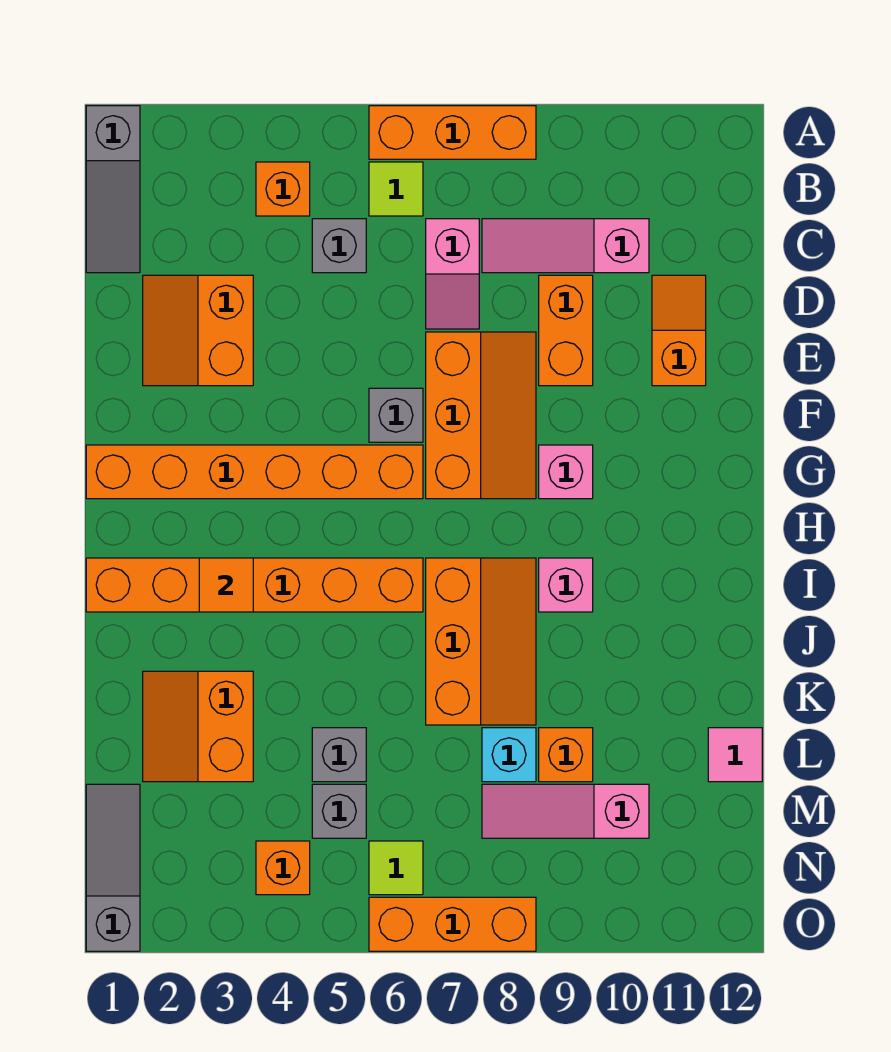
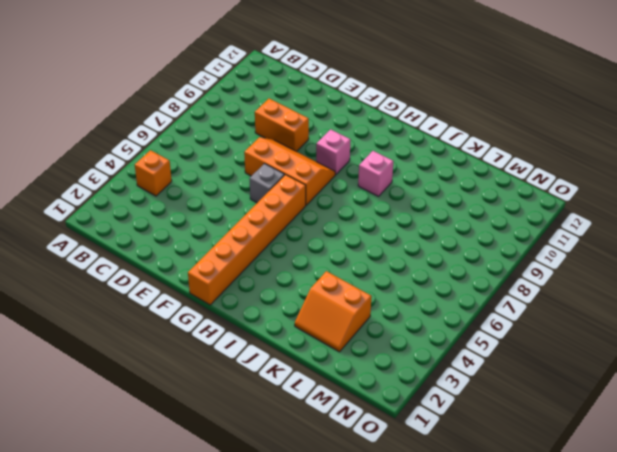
none -> grey 1x3 slope [86,106,140,273]
none -> orange 1x3 brick [369,106,536,159]
none -> lime 1x1 tile [369,162,423,216]

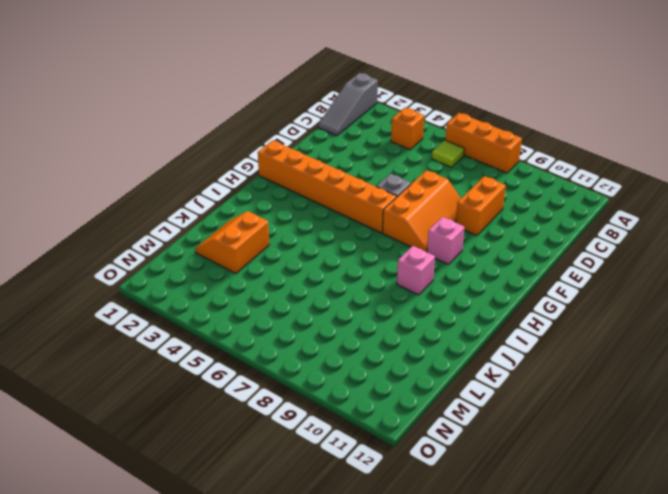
none -> grey 1x1 brick [312,219,366,273]
none -> pink 1x2 slope [426,219,479,329]
none -> pink 1x3 slope [482,219,649,273]

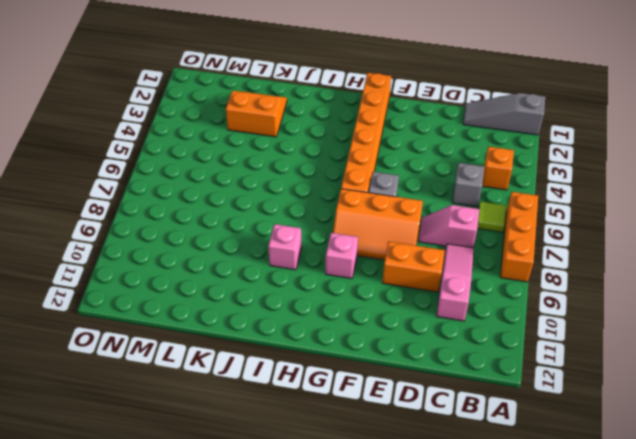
none -> orange 2x2 slope [143,275,253,386]
none -> orange 1x2 slope [652,275,706,386]
none -> orange 1x6 brick [86,558,423,612]

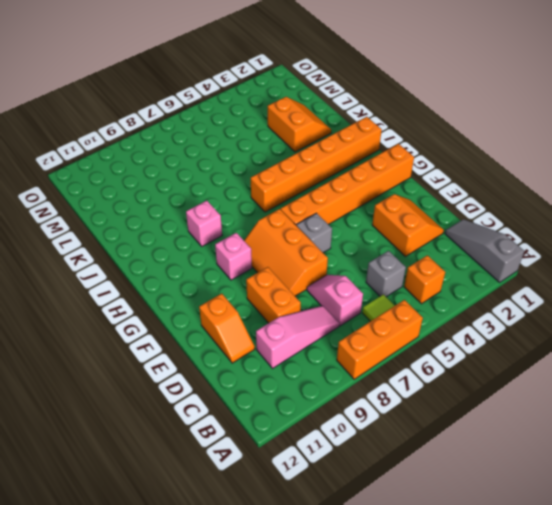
none -> orange 2x3 slope [426,558,536,725]
none -> grey 1x1 brick [312,728,366,782]
none -> cyan 1x1 brick [482,728,536,782]

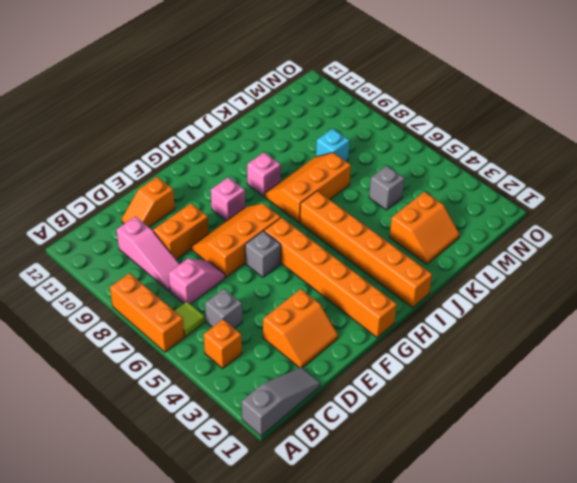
none -> orange 1x1 brick [539,728,593,782]
none -> pink 1x1 tile [708,728,762,782]
none -> grey 1x3 slope [86,784,140,951]

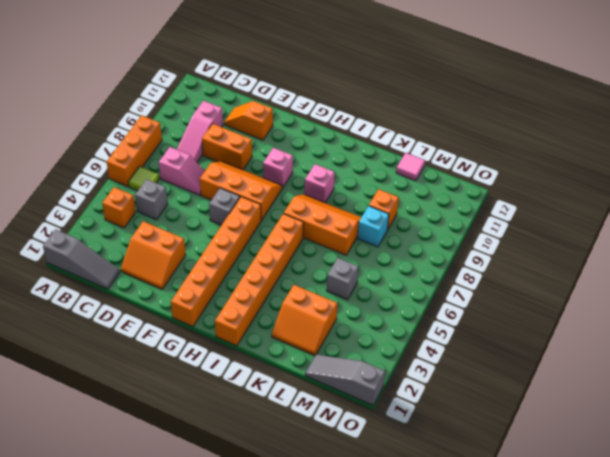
none -> grey 1x1 brick [312,784,366,838]
none -> pink 1x3 slope [482,784,649,838]
none -> orange 1x1 brick [256,841,310,895]

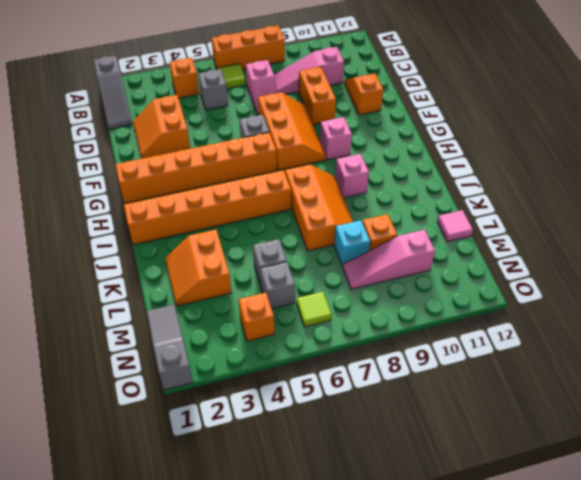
none -> orange 1x3 brick [369,897,536,951]
none -> orange 1x1 tile [199,558,253,612]

